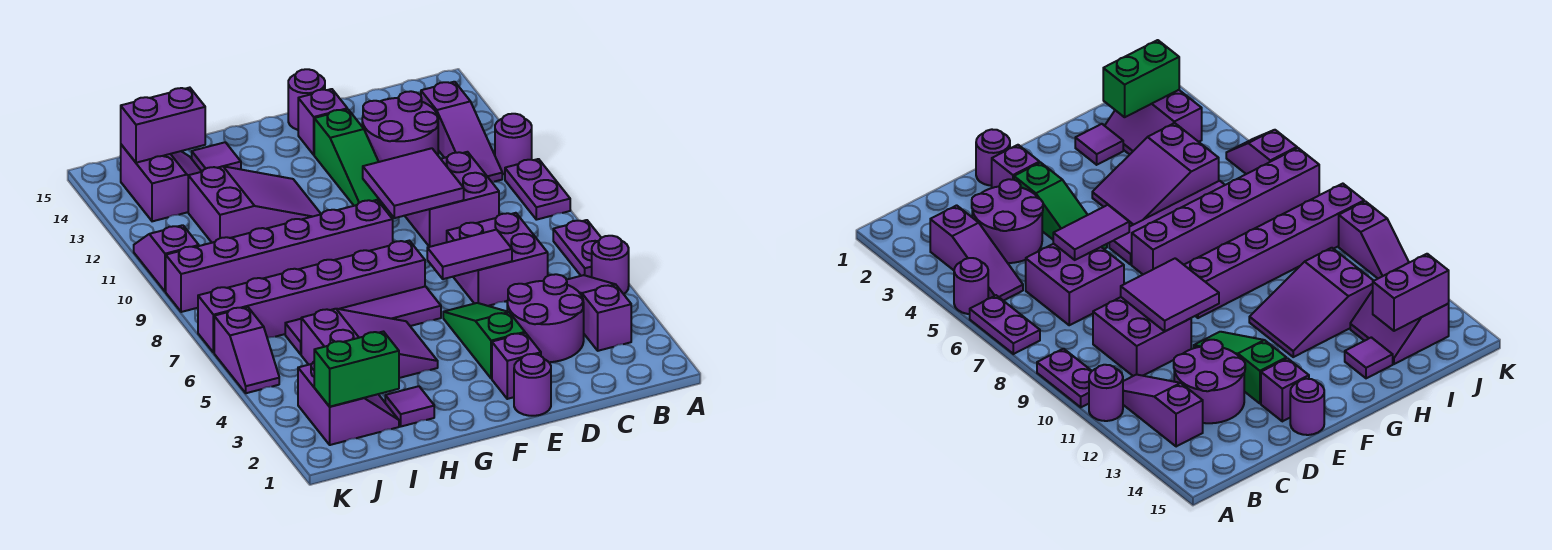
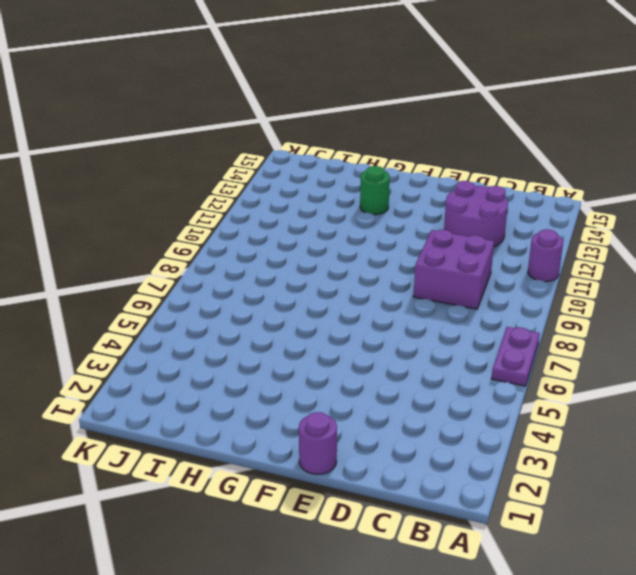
green 1x1 round brick [360,166,390,215] -> none
none -> purple 1x1 round brick [592,236,629,294]
none -> purple 1x2 plate [505,159,570,220]
none -> purple 1x3 slope [567,275,631,351]
none -> purple 1x3 slope [421,82,502,182]

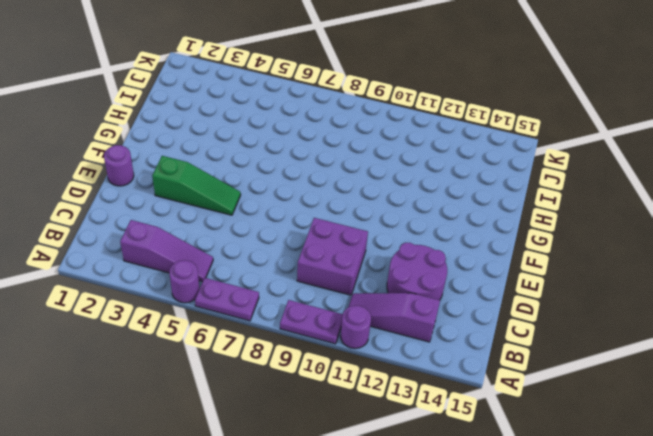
none -> purple 2x2 round brick [507,274,584,362]
none -> purple 2x2 brick [447,213,548,306]
none -> purple 1x1 brick [492,333,541,399]
none -> green 1x3 slope [314,109,386,210]

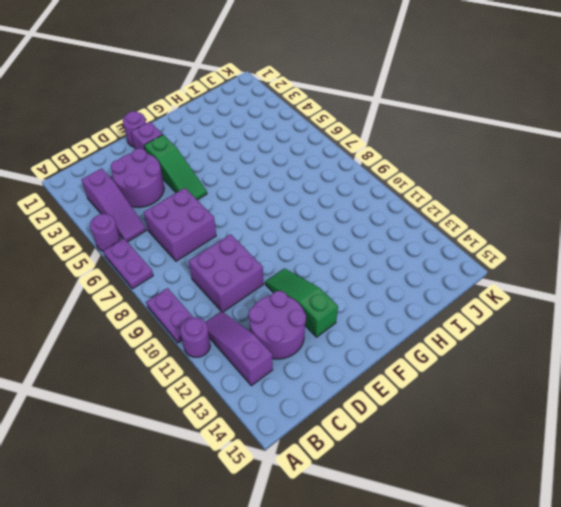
none -> purple 1x1 brick [298,89,347,155]
none -> purple 1x1 round brick [288,69,325,130]
none -> purple 1x4 tile [285,286,441,354]
none -> purple 1x6 brick [198,241,425,353]

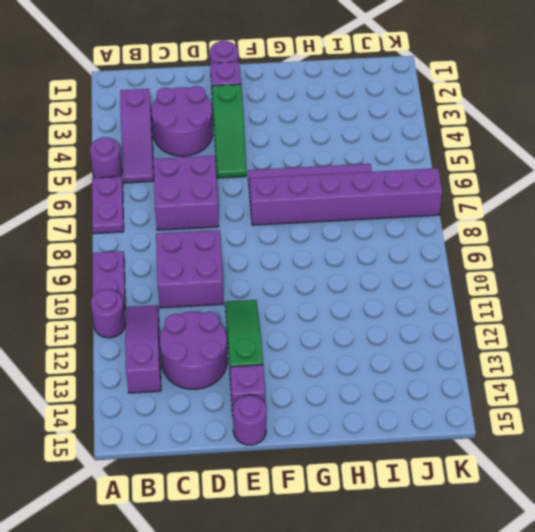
none -> purple 1x6 brick [166,200,393,312]
none -> purple 2x3 slope [301,309,438,378]
none -> purple 2x3 slope [188,166,321,243]
none -> purple 1x1 tile [385,386,434,426]

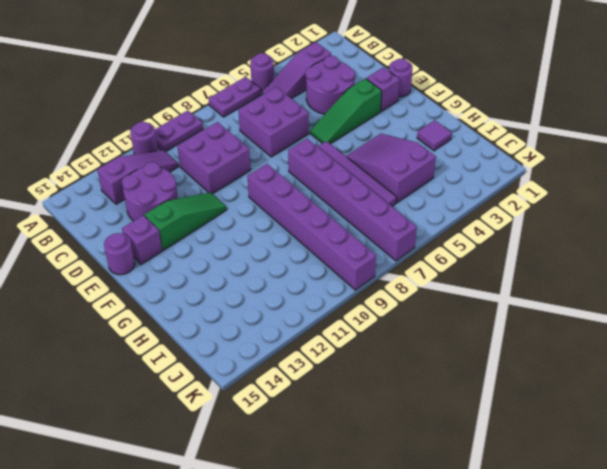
none -> purple 2x3 slope [188,166,321,243]
none -> purple 1x1 tile [192,142,241,171]
none -> purple 2x2 slope [298,362,399,445]
none -> purple 2x2 slope [121,145,202,221]

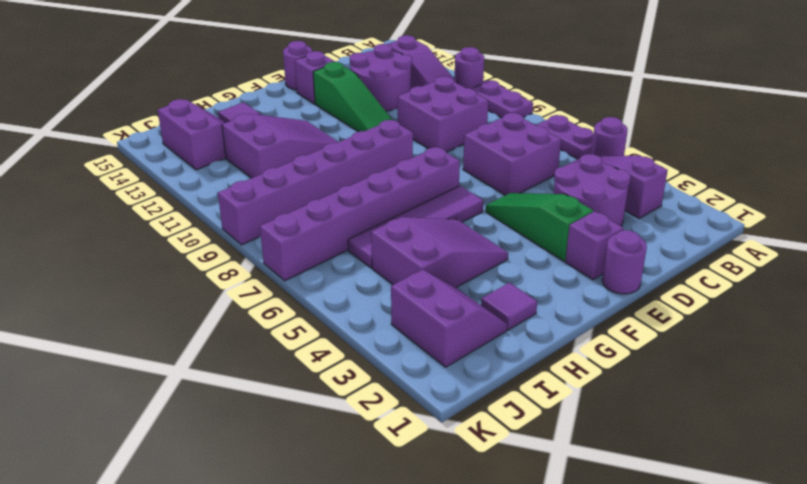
none -> purple 1x2 slope [214,307,279,393]
none -> purple 1x2 slope [134,225,199,292]
none -> purple 1x2 tile [427,230,512,279]
none -> purple 2x2 tile [363,148,464,218]

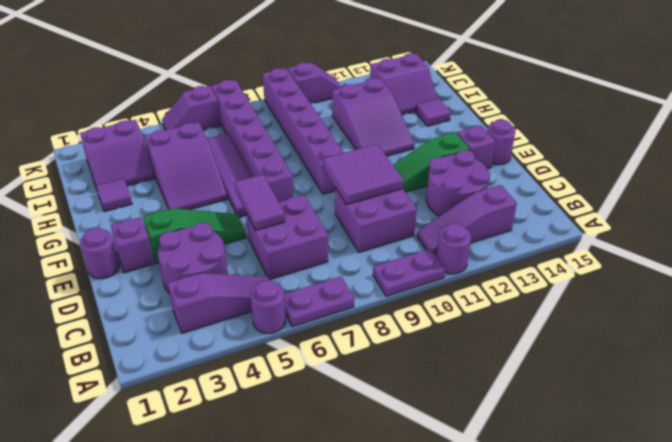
none -> green 1x2 brick [314,332,399,407]
none -> purple 1x2 brick [121,88,205,163]

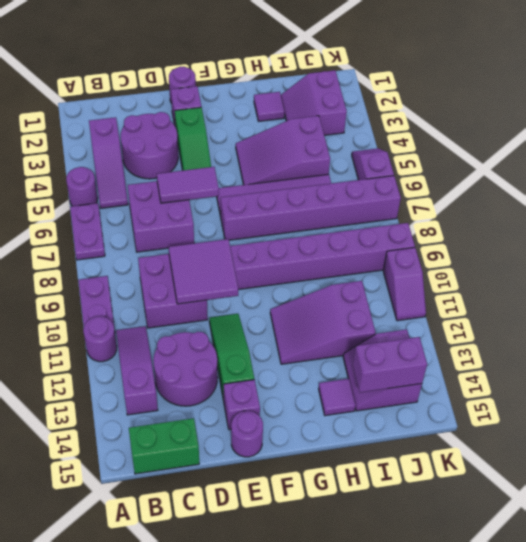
green 1x2 brick [129,418,199,474] -> green 1x2 brick moved to [314,332,399,407]

